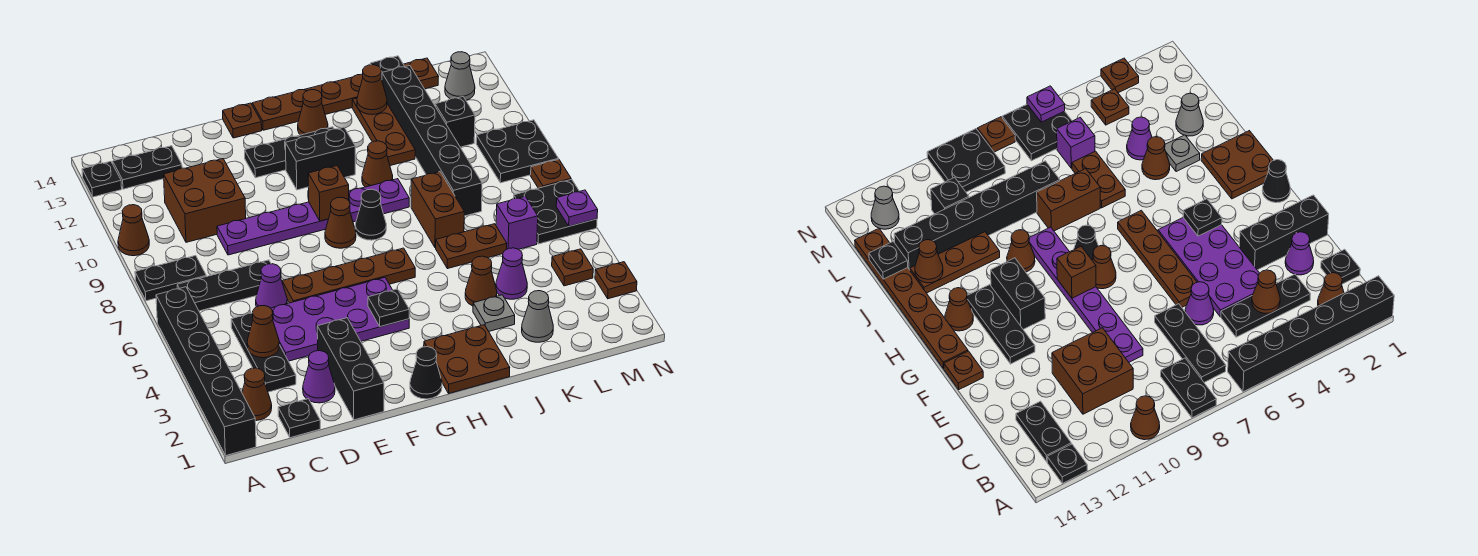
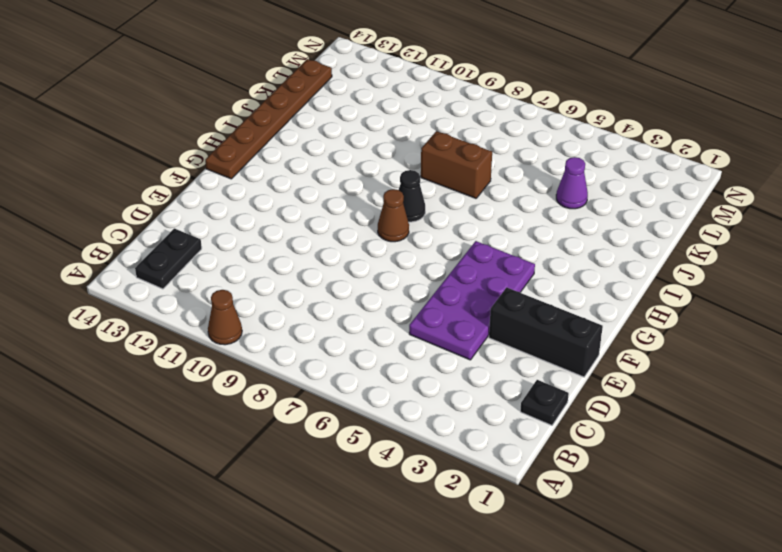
none -> black 1x6 brick [156,287,256,456]
none -> black 1x2 plate [135,256,206,301]
none -> black 1x1 plate [82,161,122,197]
none -> brown 1x1 cone [242,368,272,421]

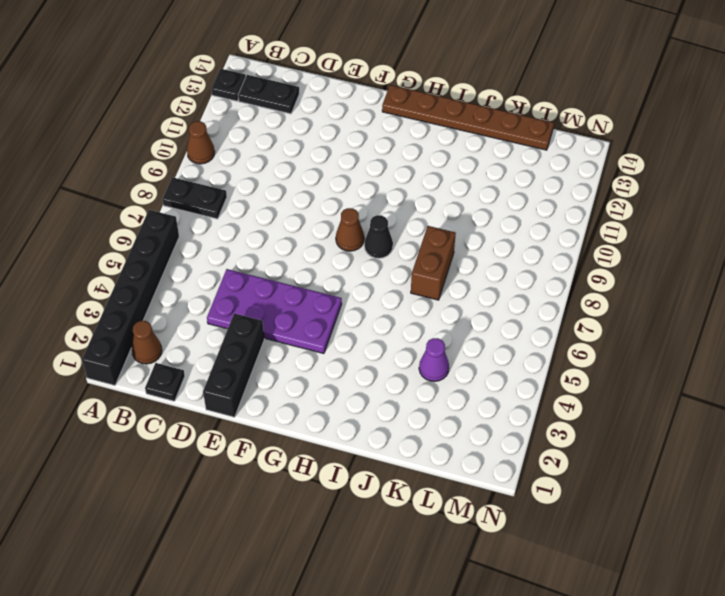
none -> black 1x3 plate [177,260,271,311]
none -> black 1x3 plate [231,313,296,392]
none -> brown 2x2 brick [164,159,246,242]
none -> purple 1x1 cone [303,351,335,403]

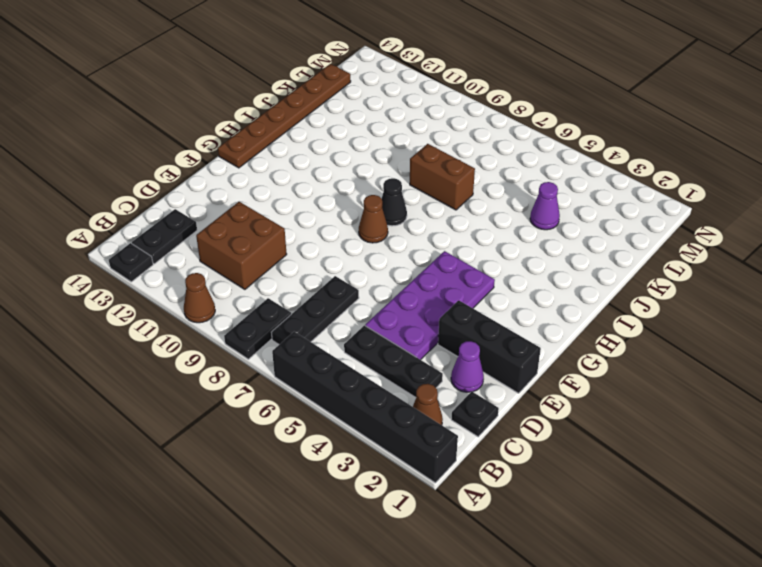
none -> purple 1x1 cone [256,264,287,308]
none -> purple 1x6 plate [217,179,409,255]
none -> brown 1x4 plate [282,248,415,303]
none -> black 1x3 plate [245,127,334,178]

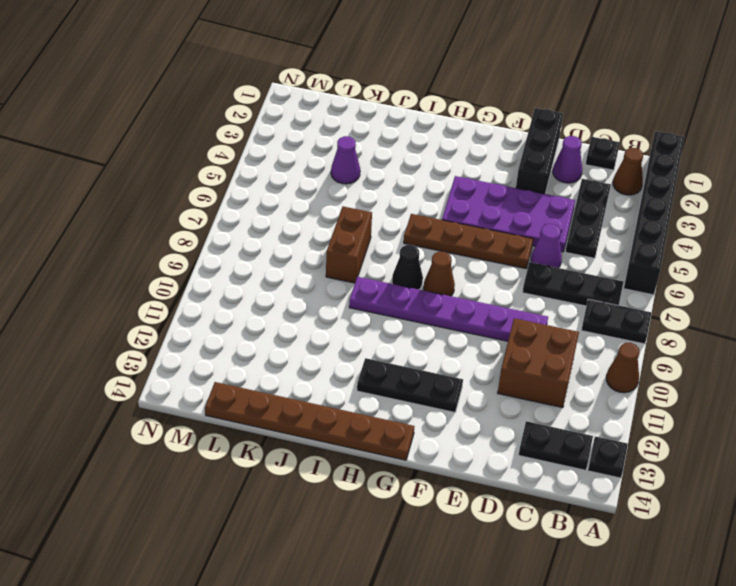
none -> brown 1x1 plate [223,103,262,138]
none -> black 1x1 cone [410,347,442,399]
none -> black 1x2 brick [286,127,355,190]
none -> brown 2x2 plate [424,325,510,393]

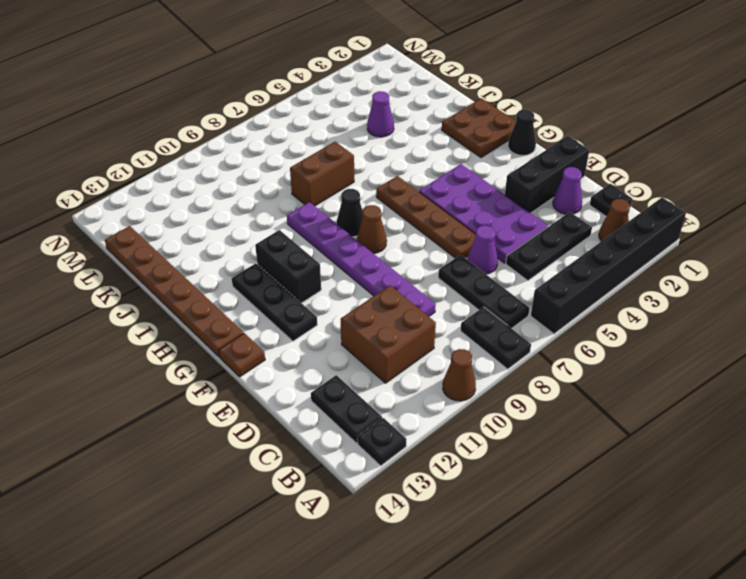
none -> brown 1x1 cone [298,90,328,135]
none -> brown 1x1 cone [362,141,393,187]
none -> grey 1x1 plate [473,295,515,331]
none -> brown 1x1 cone [465,256,497,306]

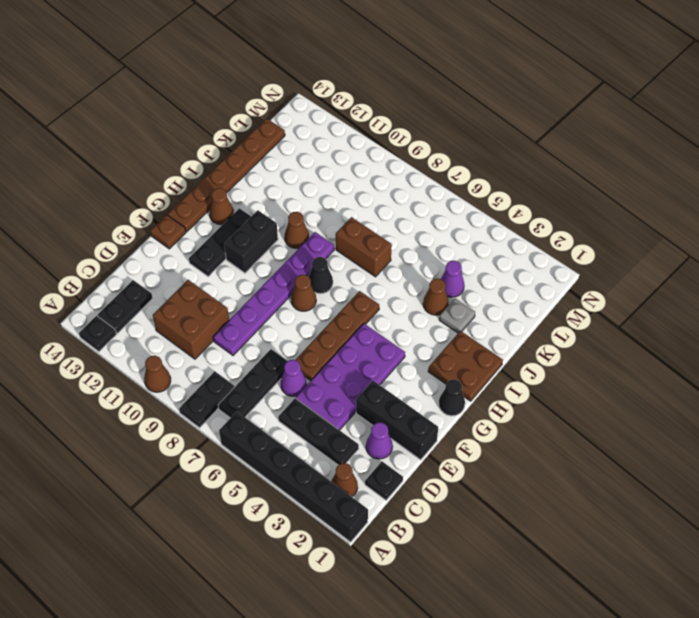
none -> brown 1x2 plate [436,224,507,269]
none -> brown 1x3 plate [352,98,415,166]
none -> grey 1x1 cone [522,291,553,342]
none -> black 1x6 brick [382,65,482,216]

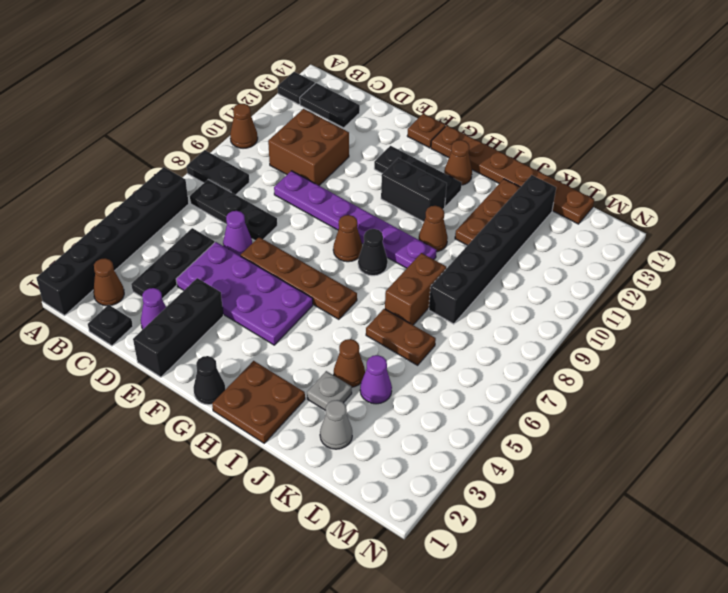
none -> purple 1x1 brick [496,196,538,249]
none -> black 1x1 brick [435,97,475,147]
none -> brown 1x1 plate [552,249,593,286]
none -> black 2x2 plate [514,179,597,244]

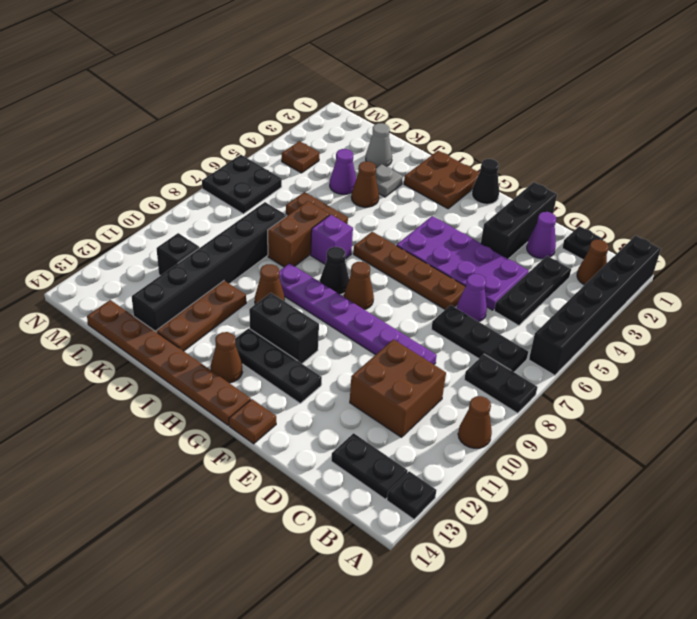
purple 1x1 brick [311,215,353,264] -> purple 1x1 brick moved to [496,196,538,249]
none -> black 2x2 plate [476,120,559,183]
none -> grey 1x1 cone [445,52,475,100]
none -> brown 1x1 plate [595,262,637,299]
none -> brown 1x1 plate [531,159,571,188]

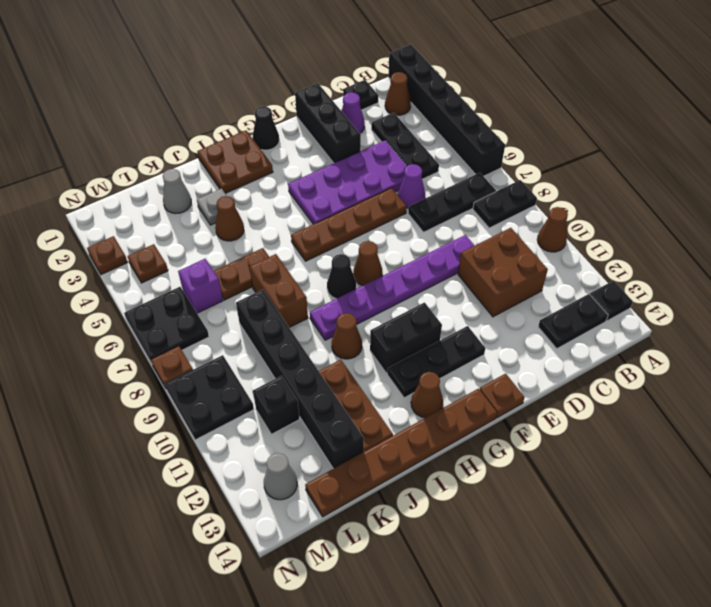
none -> purple 1x1 cone [496,248,527,299]
none -> brown 1x1 cone [247,306,279,358]
none -> black 1x1 plate [368,289,409,327]
none -> brown 1x1 brick [308,166,349,221]

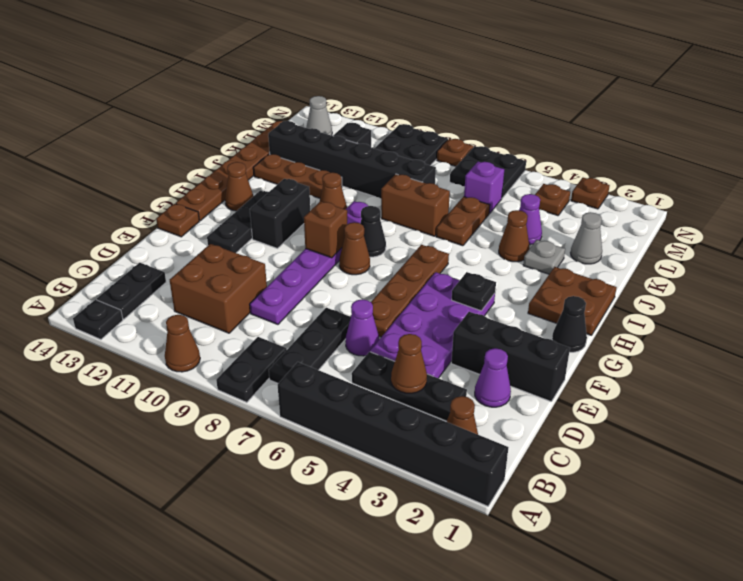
none -> black 1x1 plate [278,399,320,438]
none -> brown 1x1 cone [357,65,387,115]
none -> black 1x1 plate [370,56,405,79]
none -> purple 1x1 plate [556,190,598,226]

